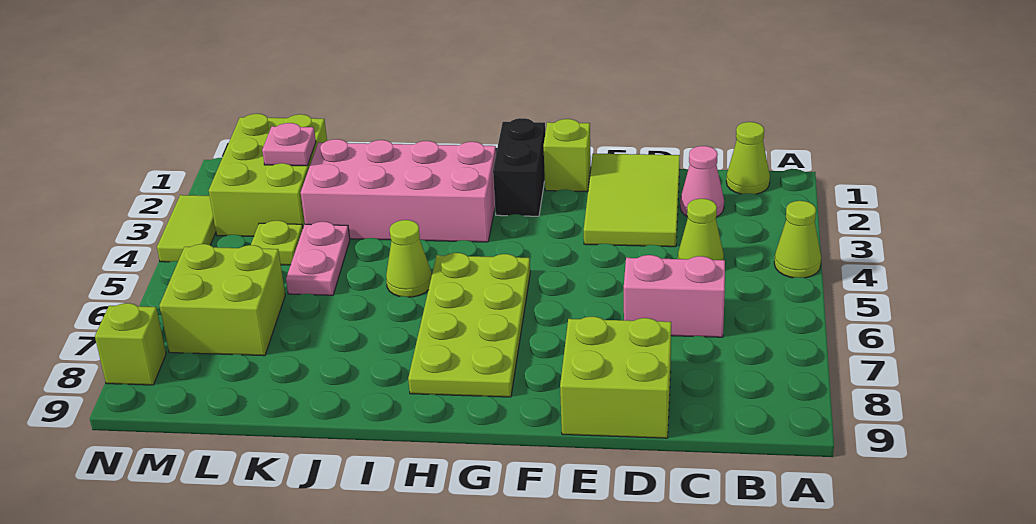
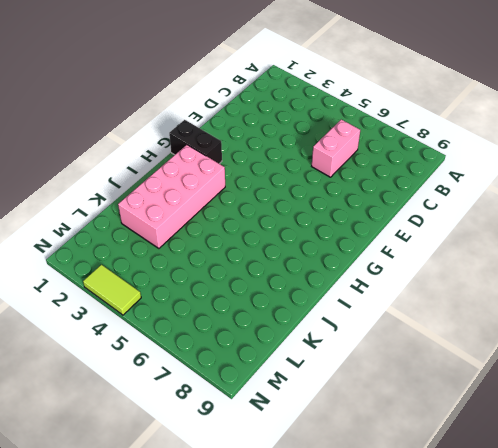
none -> lime 1x1 cone [774,201,821,278]
none -> lime 1x1 cone [726,122,770,194]
none -> pink 1x1 cone [680,146,724,217]

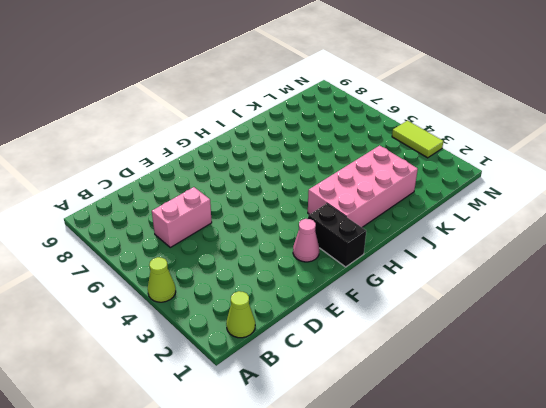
pink 1x1 cone [293,219,319,262] -> pink 1x1 cone moved to [680,146,724,217]
none -> lime 1x1 cone [678,199,724,260]
none -> lime 2x3 tile [584,154,680,247]
none -> lime 2x2 brick [560,317,671,438]

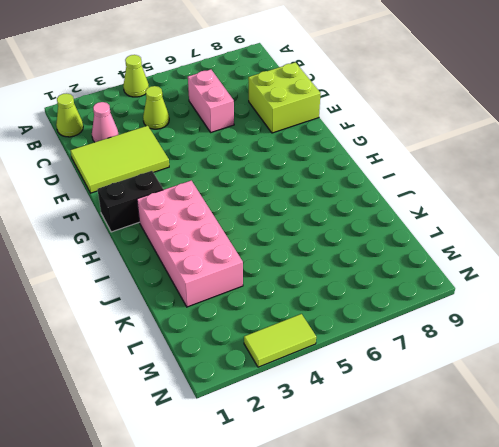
none -> lime 1x1 brick [543,119,591,192]
none -> lime 2x4 plate [408,253,530,397]
none -> lime 1x1 cone [386,220,432,297]

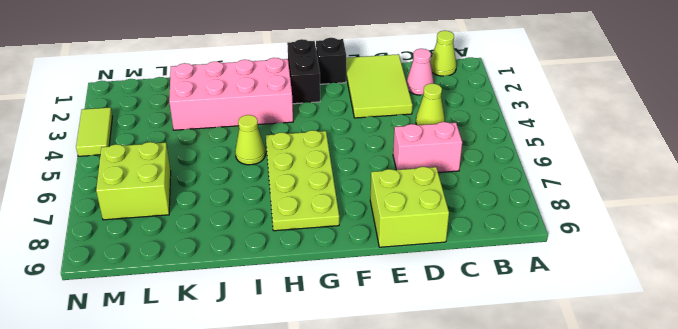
black 1x1 brick [316,38,346,84] -> lime 1x1 brick [543,119,591,192]
none -> lime 1x1 cone [774,201,821,278]
none -> pink 1x2 plate [286,222,350,295]
none -> lime 2x3 brick [209,114,327,236]

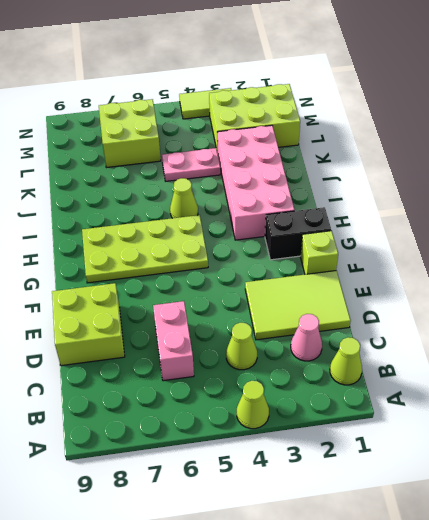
none -> lime 1x1 plate [251,221,303,265]
none -> lime 1x1 brick [95,303,166,385]
none -> pink 1x1 plate [262,123,316,166]

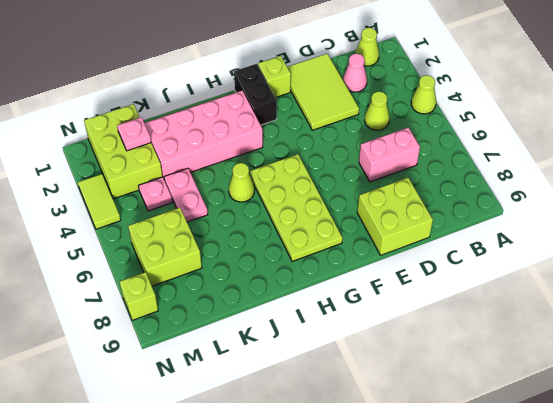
pink 1x1 plate [138,177,172,211] -> lime 1x1 plate [251,221,303,265]

